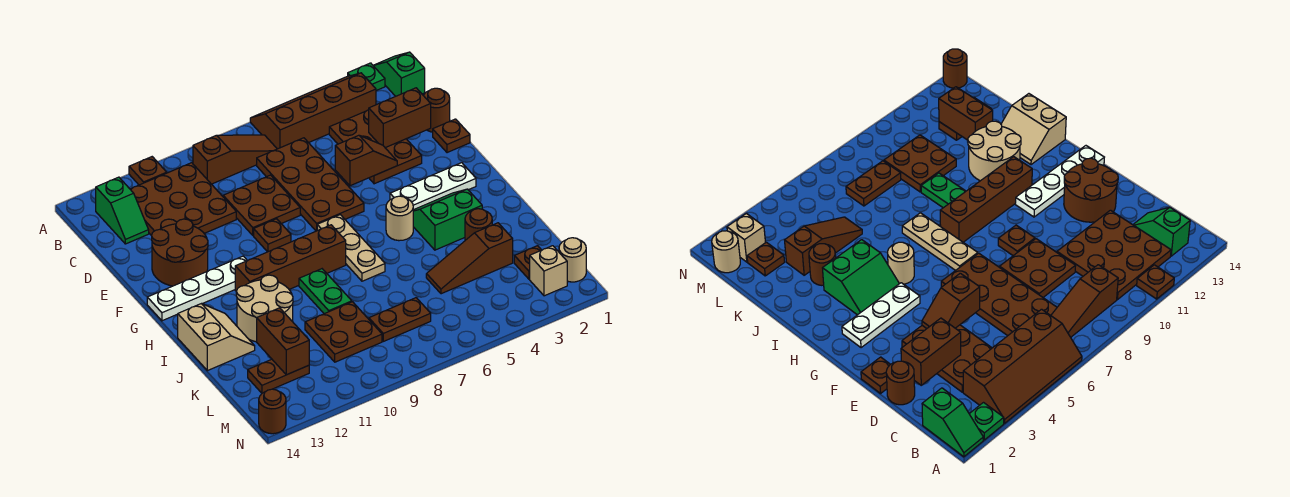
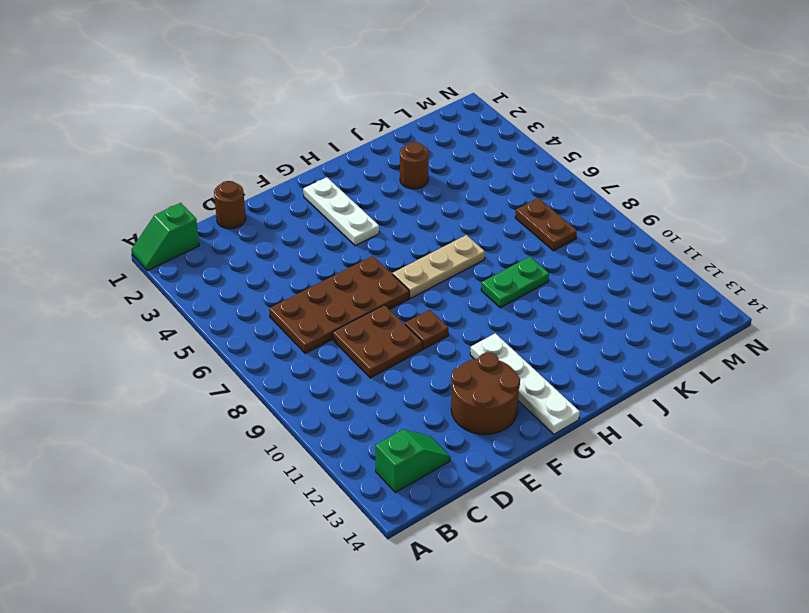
none -> green 1x1 plate [348,63,385,91]
none -> brown 2x4 slope [250,73,376,149]
none -> brown 1x1 plate [129,157,167,185]
none -> brown 1x3 slope [193,135,277,184]

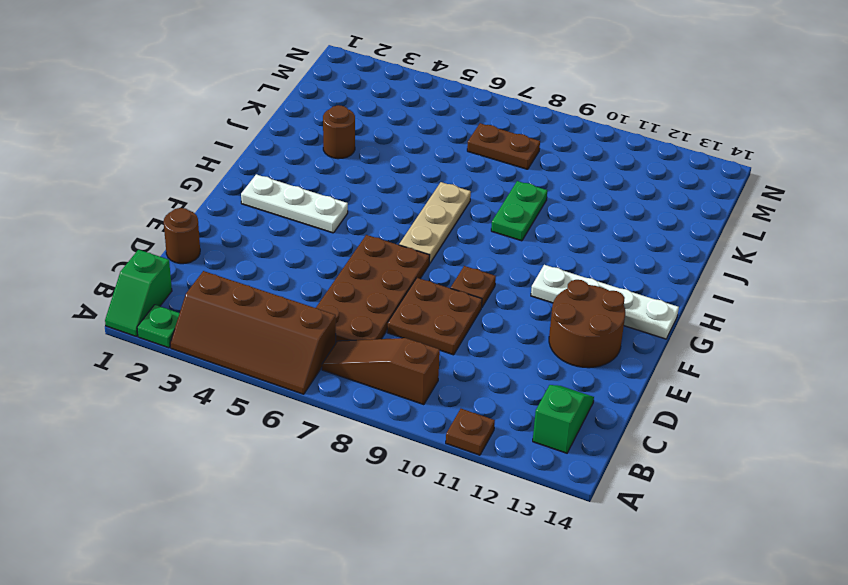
none -> brown 3x3 plate [130,163,236,236]
none -> brown 2x3 plate [329,110,422,184]
none -> brown 1x1 plate [433,119,470,153]
none -> green 2x2 slope [413,189,482,250]

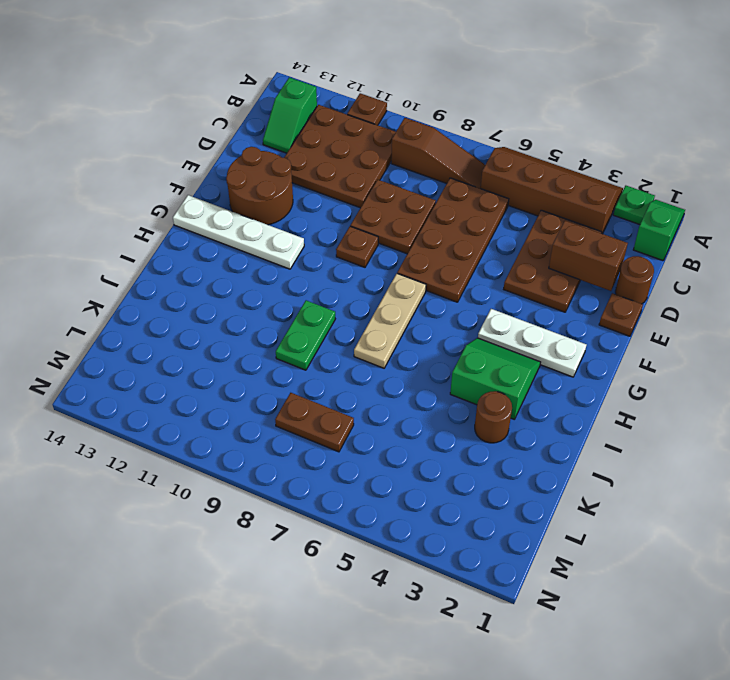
none -> tan 1x1 round brick [386,196,413,241]
none -> brown 1x4 brick [235,225,346,291]
none -> tan 2x2 round brick [236,275,293,342]
none -> tan 2x2 slope [178,304,255,371]

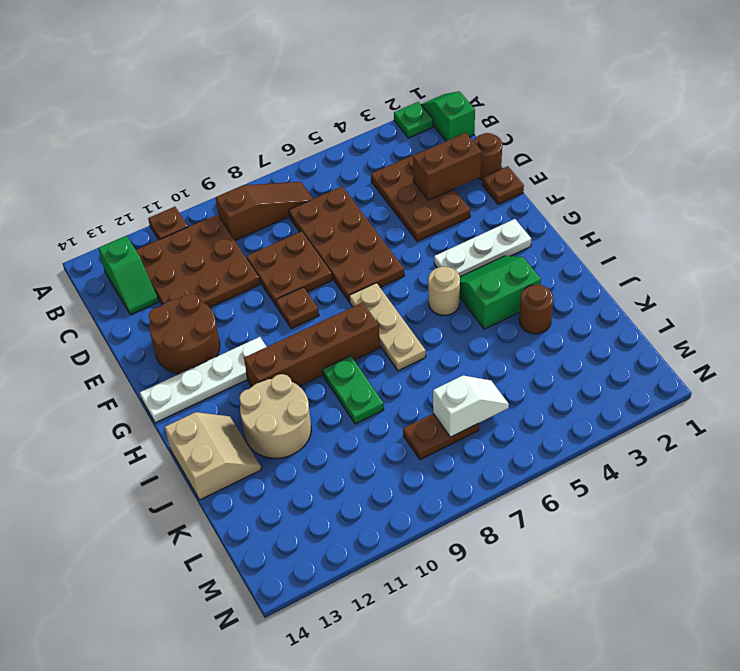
white 1x2 slope [433,375,509,437] -> none
none -> brown 2x4 slope [250,73,376,149]
none -> brown 1x3 slope [426,223,513,294]
none -> brown 2x2 plate [305,302,382,362]
none -> brown 1x1 plate [514,246,541,279]

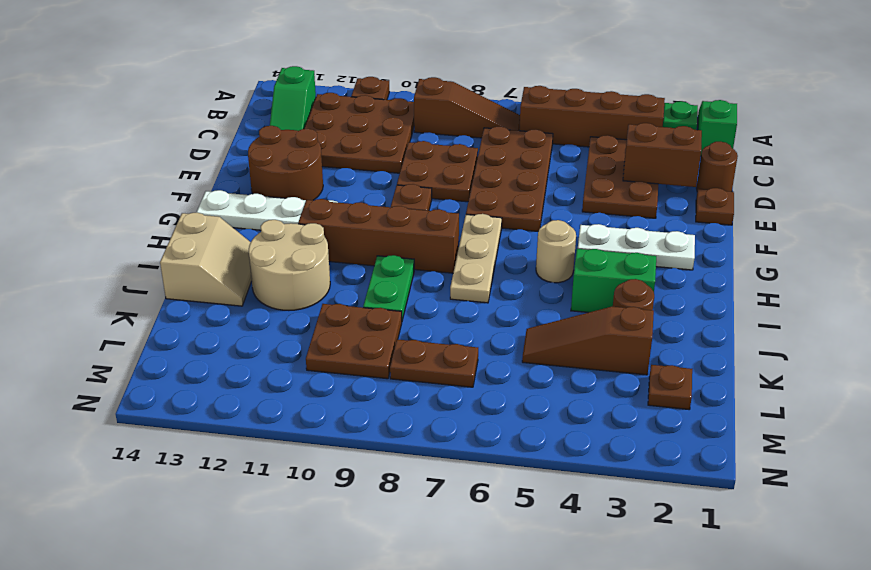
none -> brown 1x2 plate [248,359,309,393]
none -> tan 1x1 round brick [559,238,586,282]
none -> tan 1x1 brick [530,246,567,296]
none -> brown 1x1 round brick [259,389,286,434]

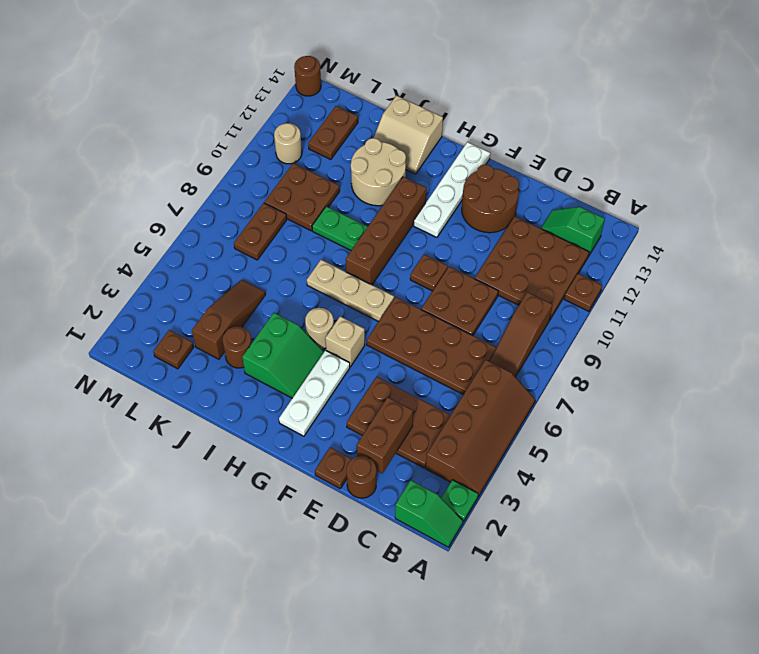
tan 1x1 brick [325,316,365,367] -> tan 1x1 brick moved to [530,246,567,296]
tan 1x1 round brick [274,123,302,164] -> tan 1x1 round brick moved to [559,238,586,282]
none -> brown 1x2 slope [335,135,397,186]
none -> brown 1x2 brick [257,308,309,375]

